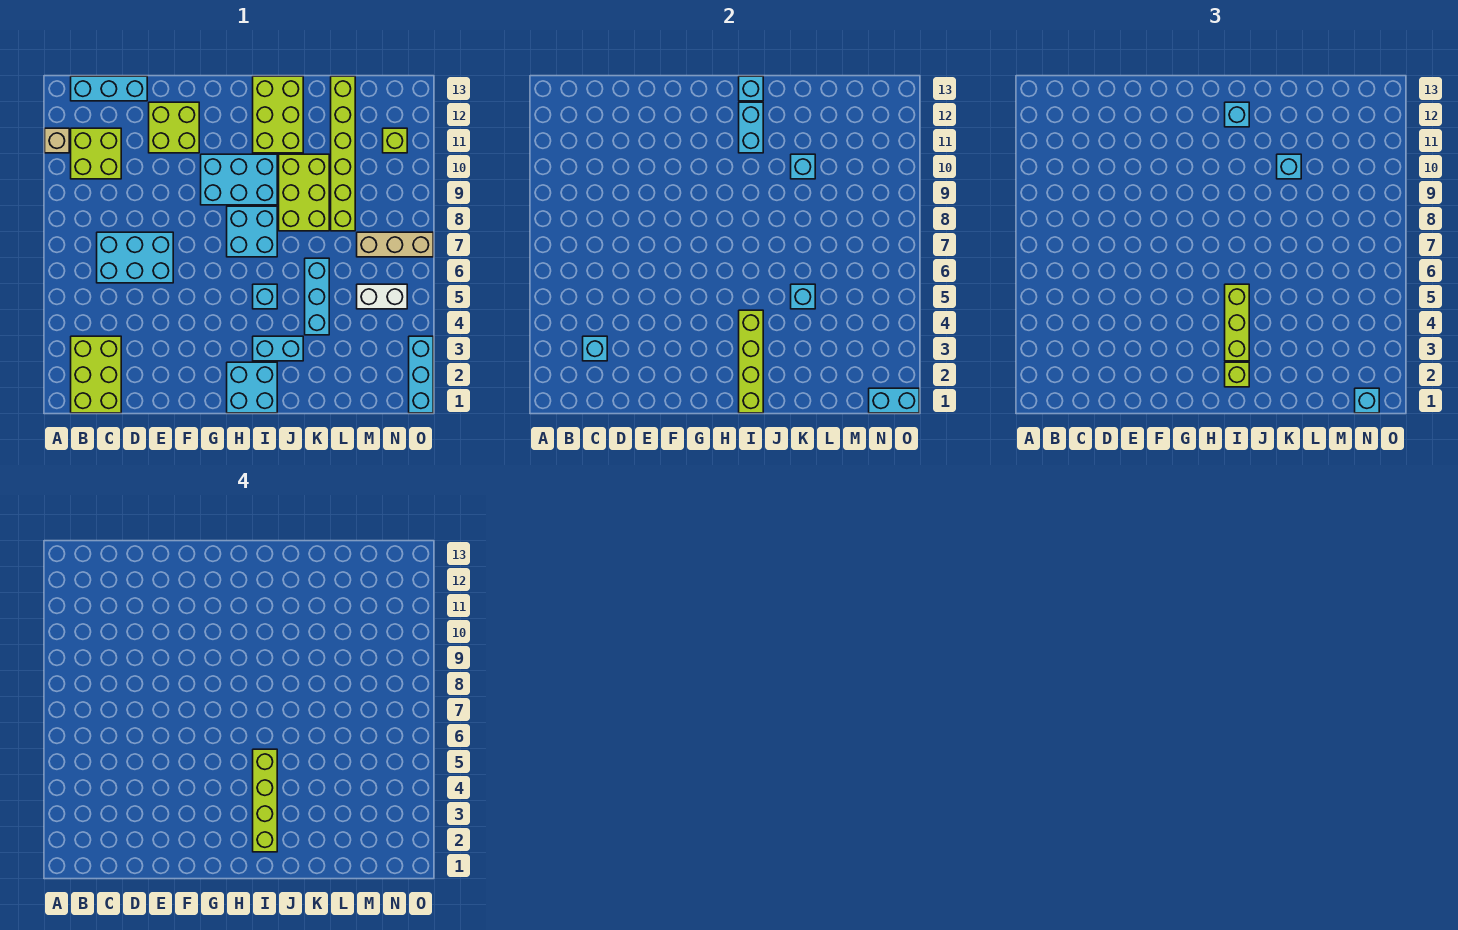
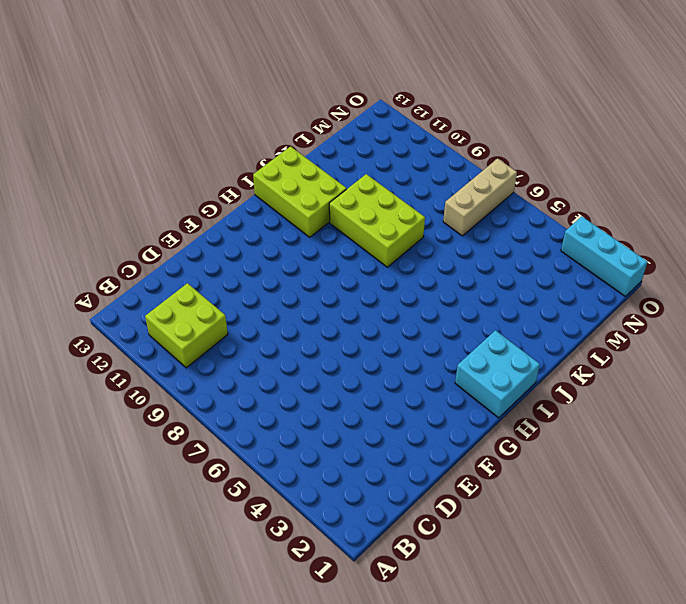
none -> tan 1x1 brick [45,128,69,153]
none -> lime 2x3 brick [71,336,121,413]
none -> cyan 1x3 brick [71,76,147,101]
none -> cyan 2x3 brick [97,232,173,283]

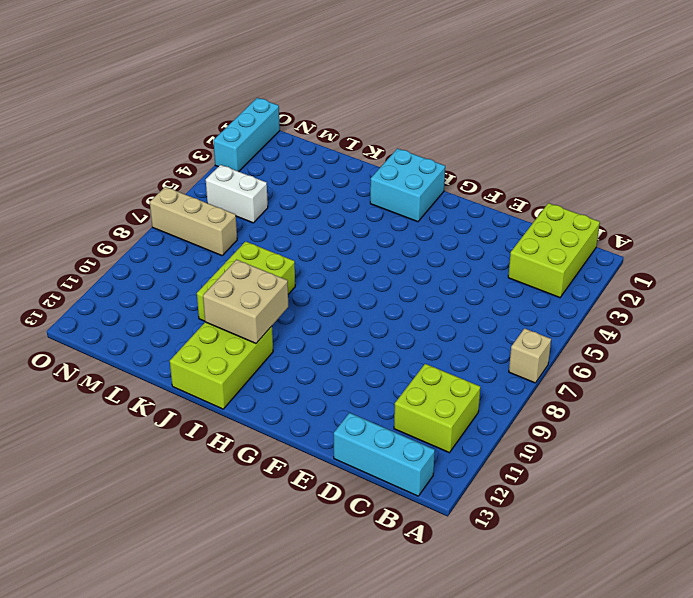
tan 1x1 brick [509,328,551,383] -> tan 1x1 brick moved to [45,128,69,153]
tan 2x2 brick [203,260,288,343] -> cyan 1x2 brick [739,102,763,153]
none -> cyan 2x3 brick [97,232,173,283]
none -> lime 2x2 brick [149,102,199,153]
none -> cyan 2x3 brick [201,154,277,205]
none -> cyan 2x2 brick [227,206,277,257]

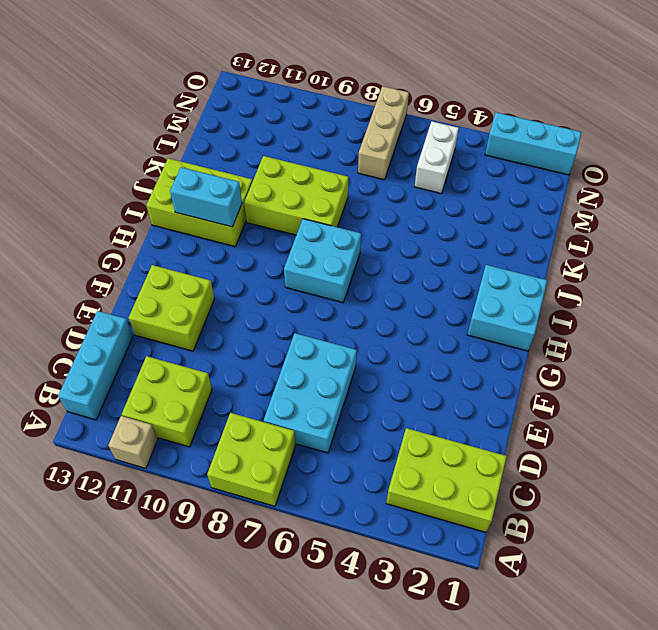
lime 2x2 brick [207,413,296,506] -> none
none -> cyan 2x3 brick [201,154,277,205]
none -> cyan 1x2 brick [253,336,303,361]
none -> cyan 1x1 brick [253,284,277,309]
none -> cyan 1x3 brick [305,258,329,335]

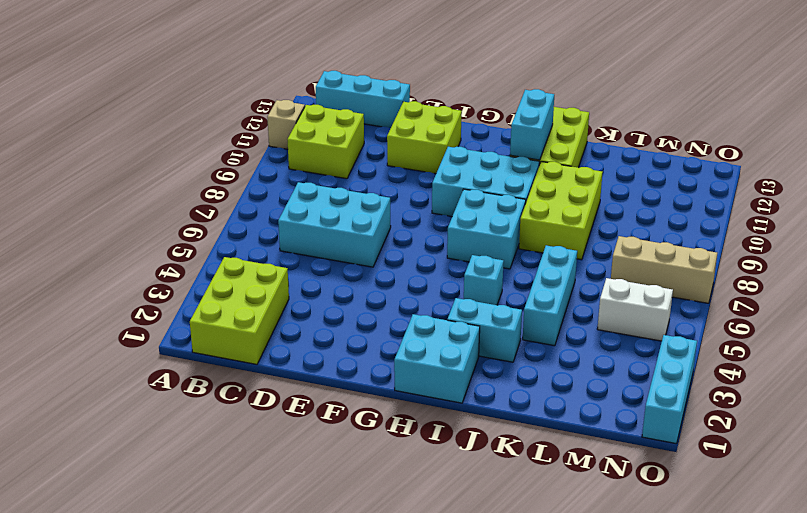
none -> lime 1x6 brick [331,76,355,231]
none -> lime 1x1 brick [383,128,407,153]
none -> cyan 1x1 brick [583,336,607,361]
none -> lime 1x4 brick [739,310,763,413]

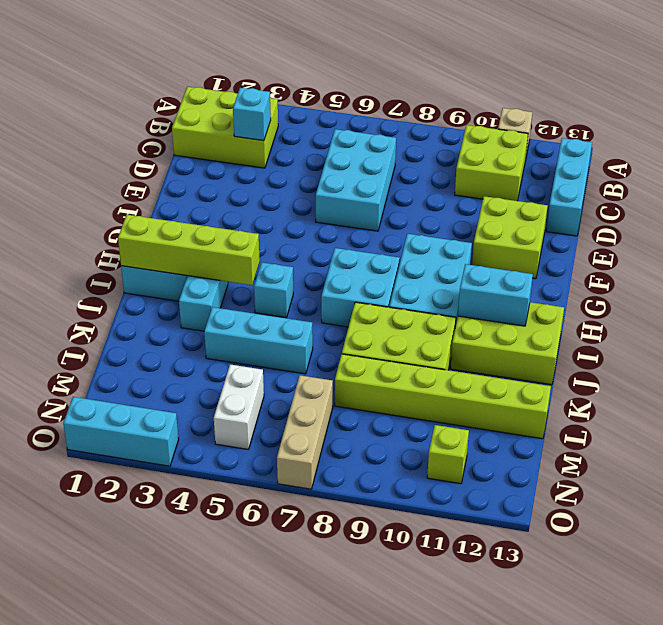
none -> cyan 1x1 brick [739,76,763,101]
none -> cyan 1x1 brick [791,284,815,309]
none -> cyan 1x1 brick [791,154,815,179]
none -> cyan 1x2 brick [869,388,919,413]

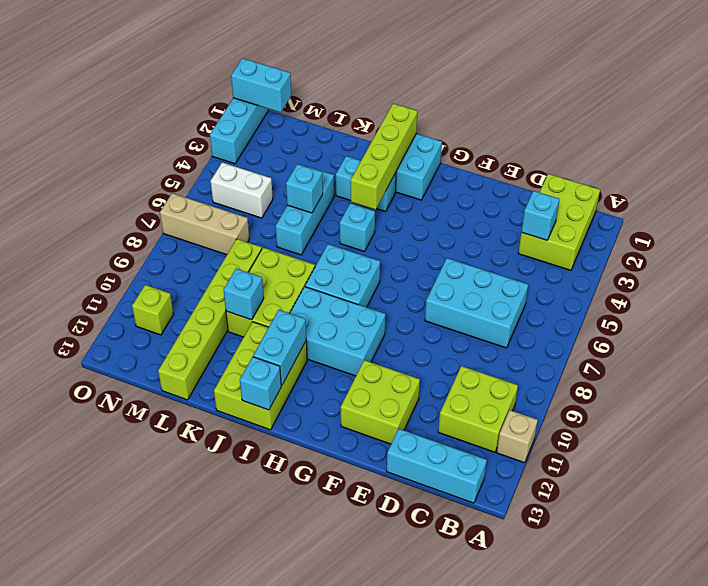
none -> lime 1x1 brick [1225,362,1249,387]
none -> lime 1x3 brick [1225,284,1249,361]
none -> cyan 1x1 brick [1225,102,1249,127]
none -> cyan 1x1 brick [1277,154,1301,179]

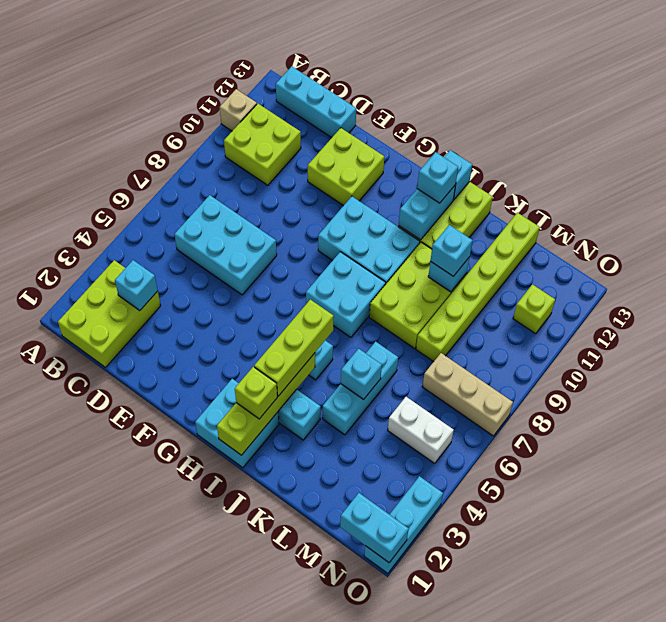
none -> cyan 1x1 brick [1355,388,1379,413]
none -> lime 1x4 brick [253,749,277,852]

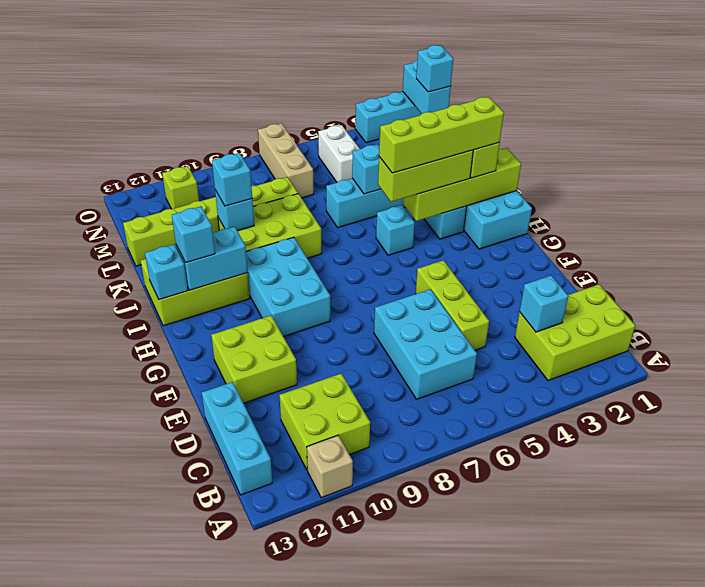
lime 1x3 brick [416,260,489,350] -> none
none -> cyan 2x2 brick [227,206,277,257]

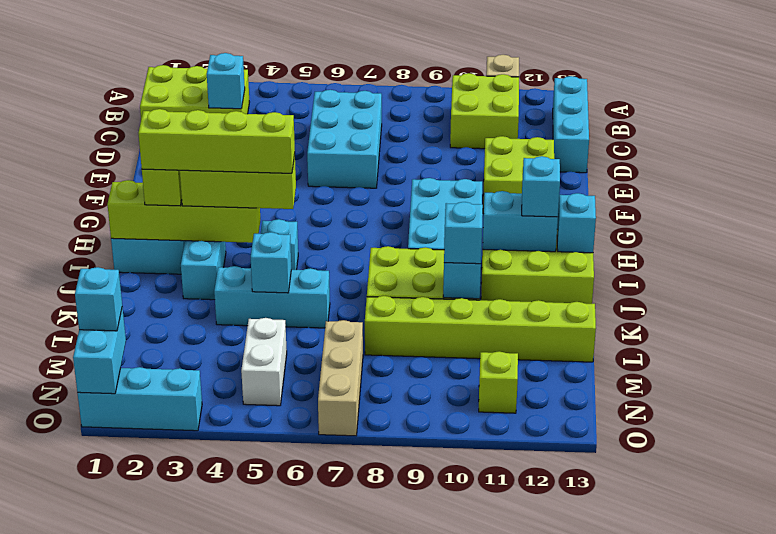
none -> cyan 2x2 brick [227,206,277,257]

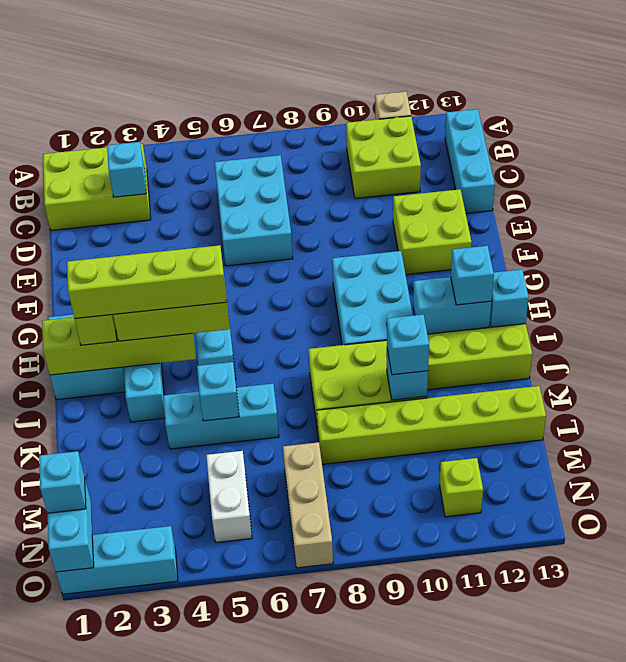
none -> cyan 2x2 brick [227,206,277,257]

